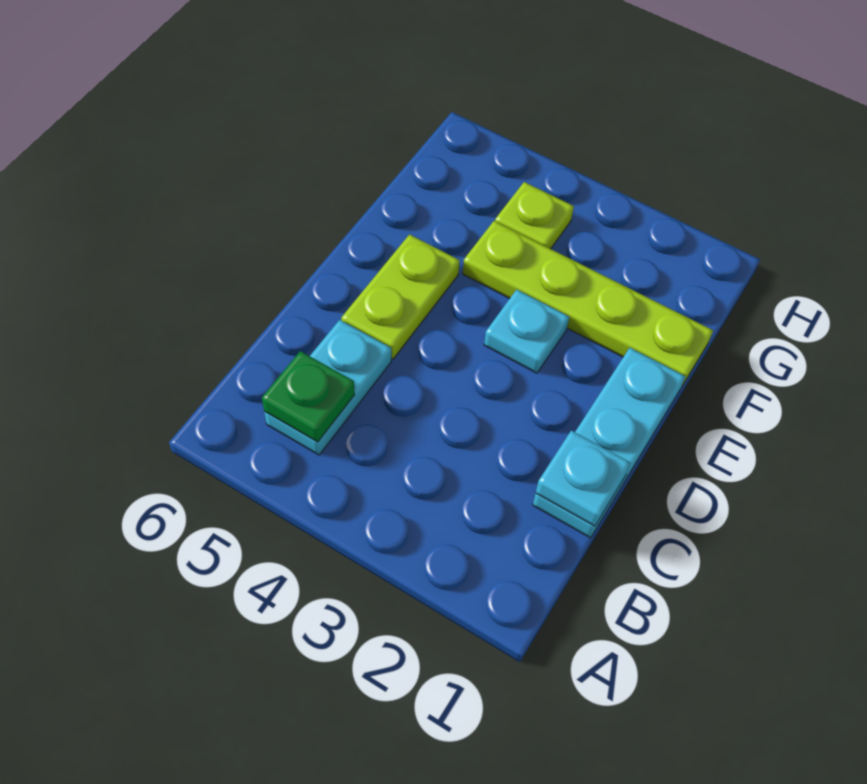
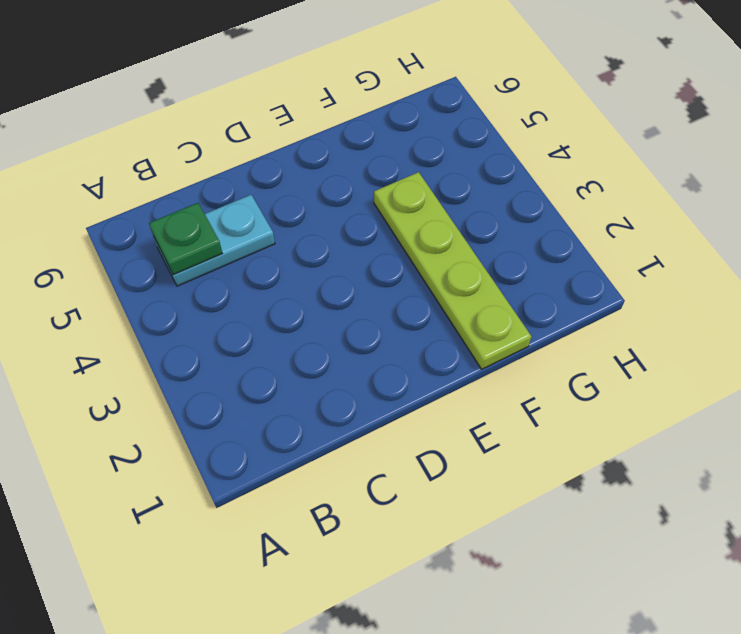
none -> cyan 1x3 plate [533,348,685,538]
none -> lime 1x2 plate [341,235,460,359]

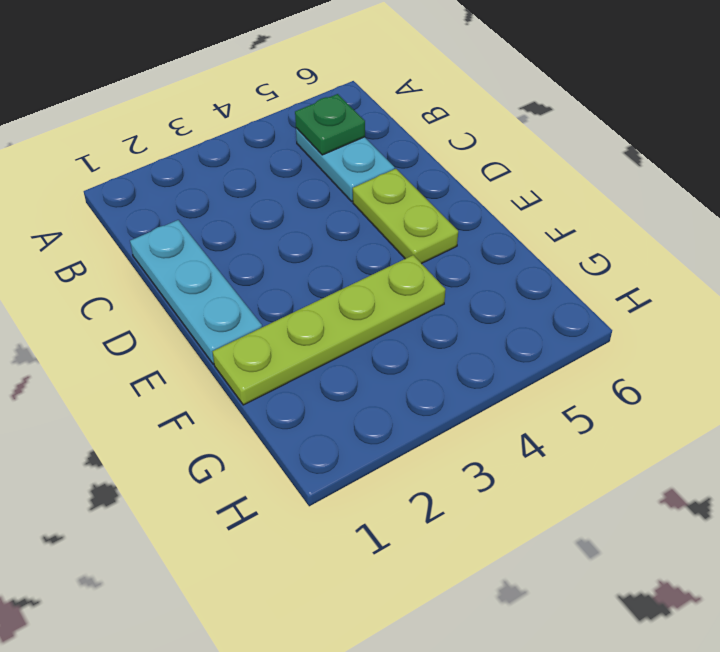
none -> cyan 1x1 plate [484,290,569,373]
none -> lime 1x1 plate [495,182,574,249]

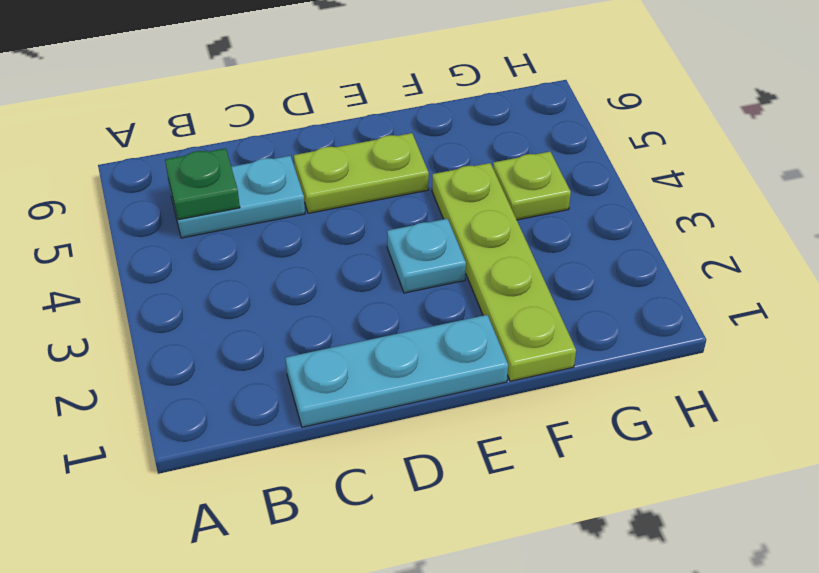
none -> cyan 1x1 plate [536,431,630,526]

